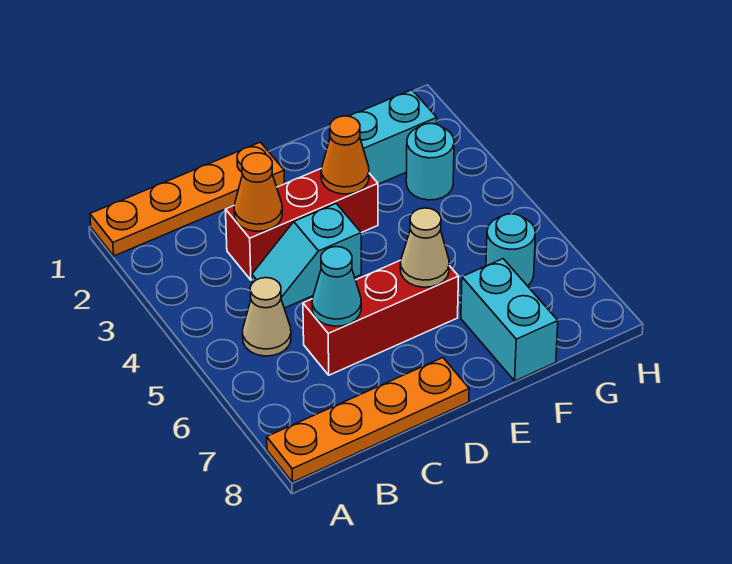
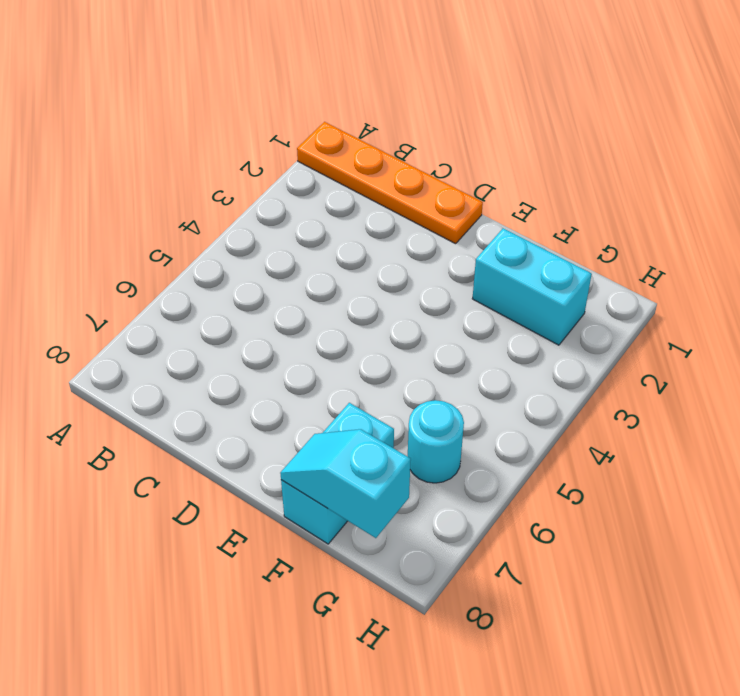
cyan 1x2 slope [280,429,411,538] -> cyan 1x2 slope moved to [252,204,361,308]
none -> orange 1x4 plate [267,358,469,482]
none -> tan 1x1 cone [243,278,291,356]
none -> red 1x3 brick [225,169,378,280]

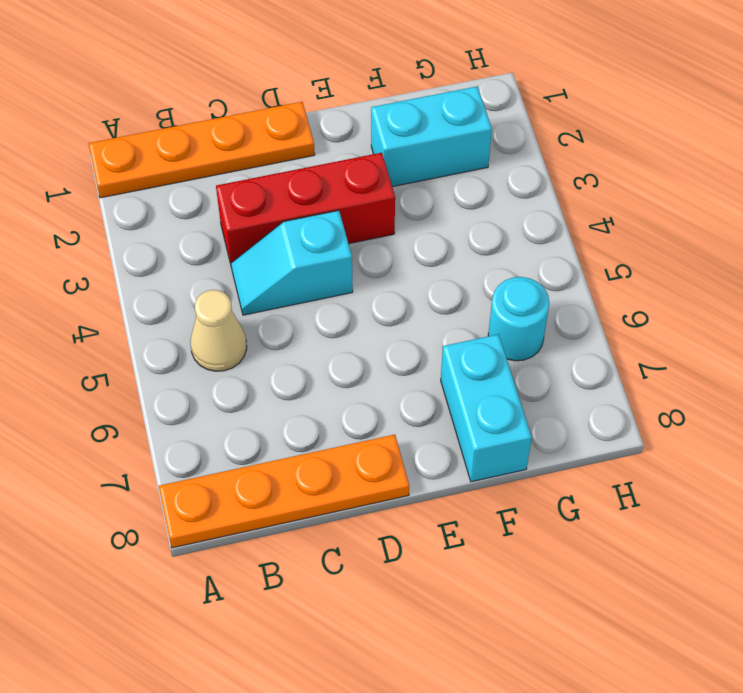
none -> red 1x3 brick [303,260,459,375]
none -> cyan 1x1 round brick [406,123,454,200]
none -> orange 1x1 cone [234,153,282,231]

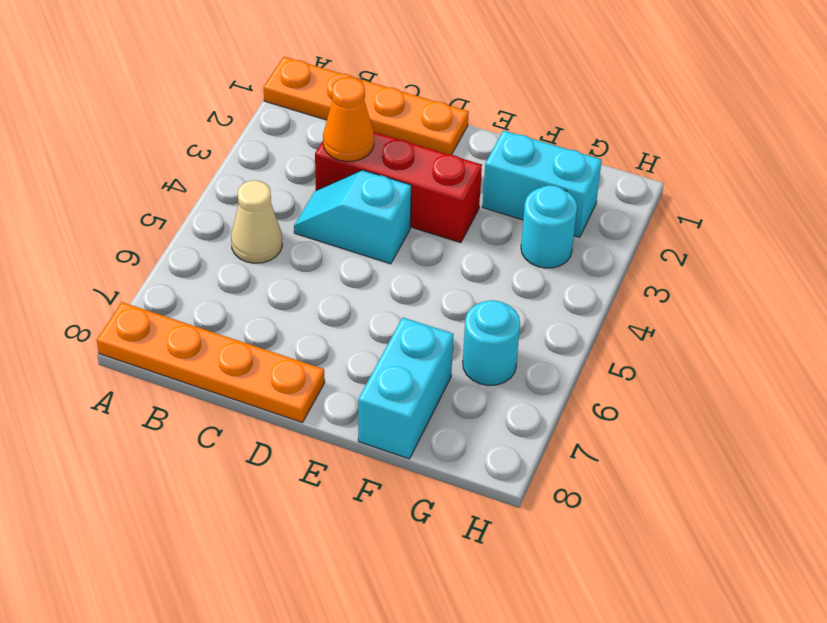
none -> red 1x3 brick [303,260,459,375]
none -> cyan 1x1 cone [312,247,361,326]
none -> orange 1x1 cone [321,116,369,194]

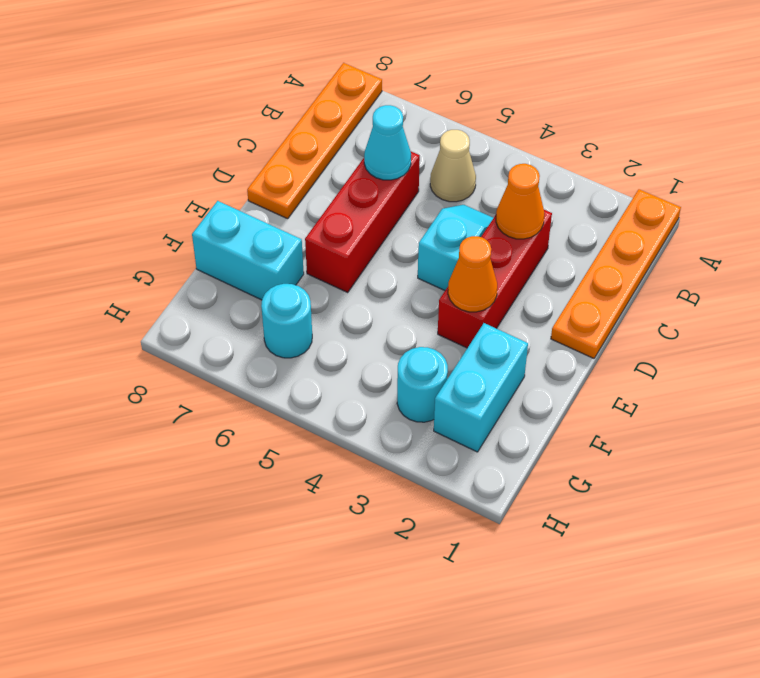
none -> tan 1x1 cone [400,208,449,287]

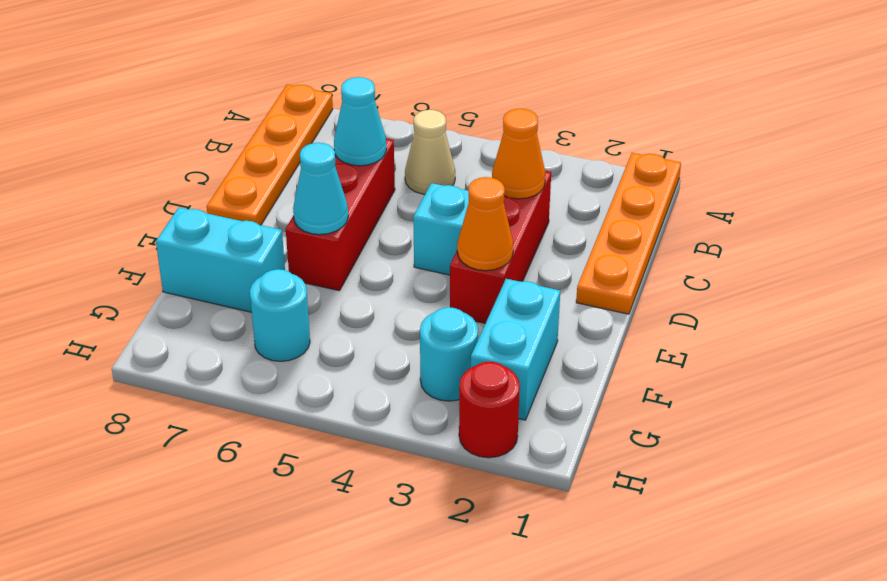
cyan 1x1 cone [293,143,348,235] -> tan 1x1 cone [400,208,449,287]
red 1x1 round brick [459,362,520,458] -> none

